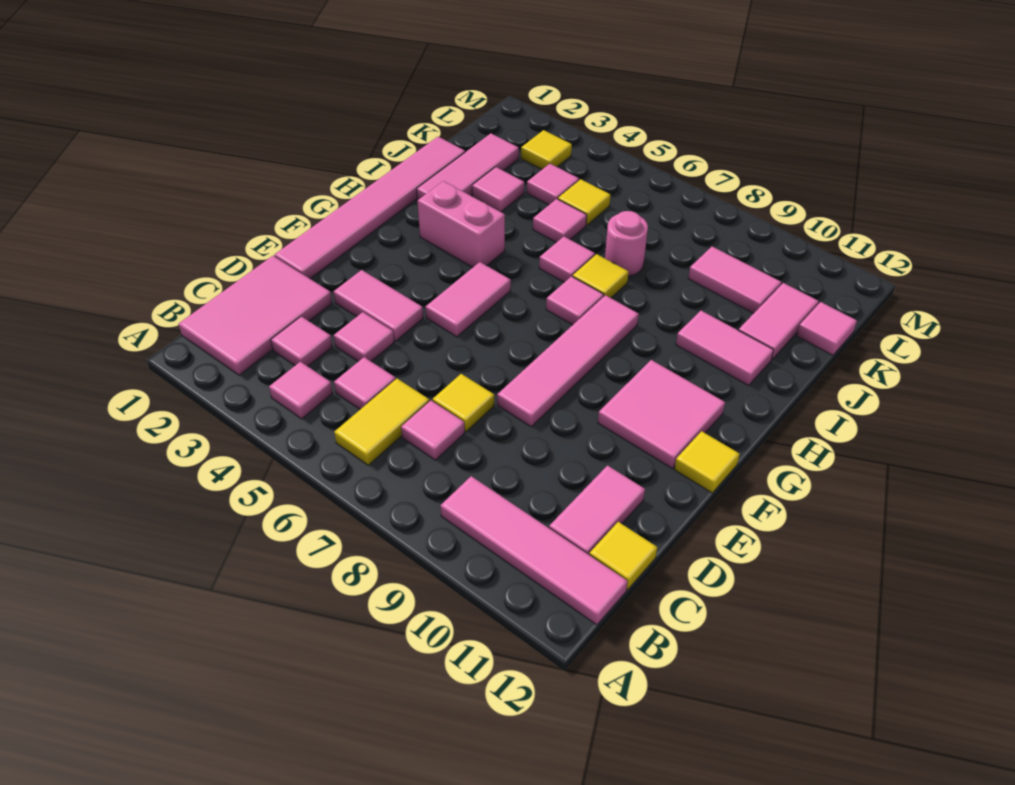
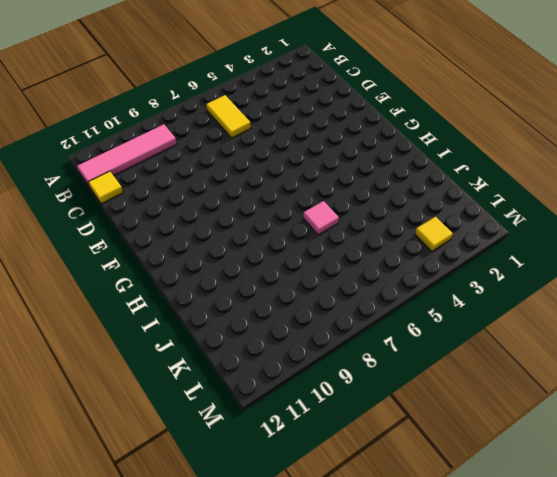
none -> pink 2x3 tile [179,256,332,375]
none -> pink 1x1 tile [269,362,333,419]
none -> pink 1x1 tile [271,316,332,366]
none -> pink 1x1 tile [334,357,396,409]

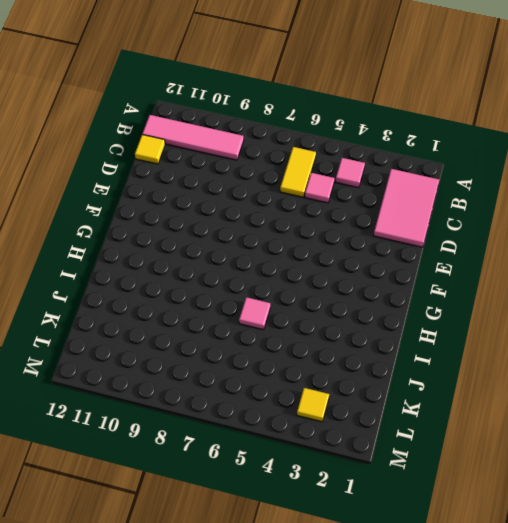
none -> pink 1x1 tile [271,316,332,366]
none -> pink 1x1 tile [401,401,465,460]
none -> pink 1x2 tile [549,466,645,555]
none -> pink 1x1 tile [334,312,394,361]

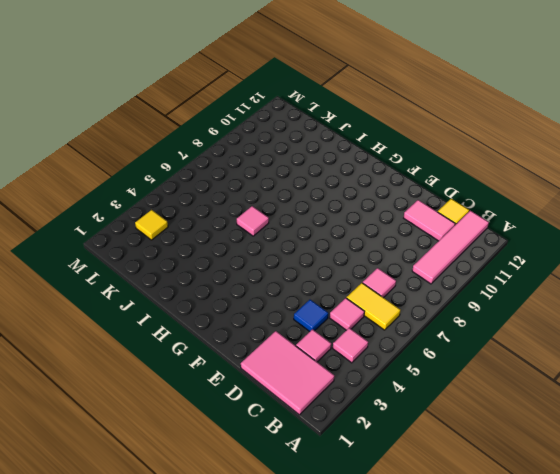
blue 1x1 tile [294,300,328,331] -> pink 1x1 tile [334,312,394,361]
none -> yellow 1x1 tile [432,374,494,432]
none -> pink 1x6 tile [274,137,465,279]
none -> pink 1x2 tile [333,270,423,341]
none -> pink 1x4 tile [497,295,639,427]

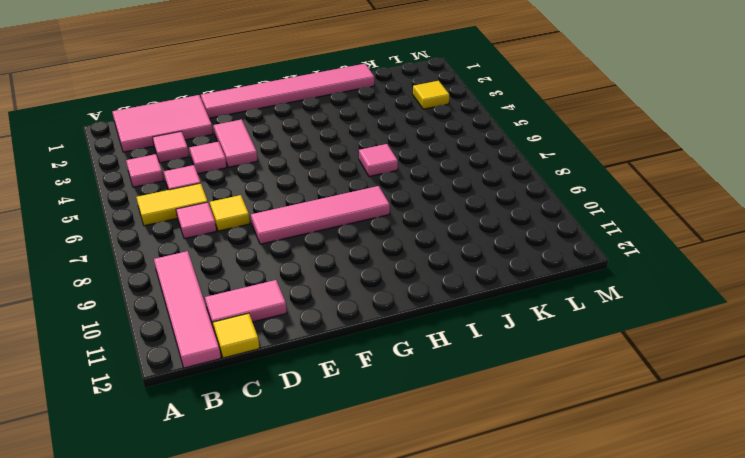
none -> pink 1x2 tile [425,262,511,337]
none -> pink 2x2 tile [598,360,725,468]
none -> yellow 1x1 tile [674,431,740,493]
none -> pink 1x2 brick [417,181,505,267]

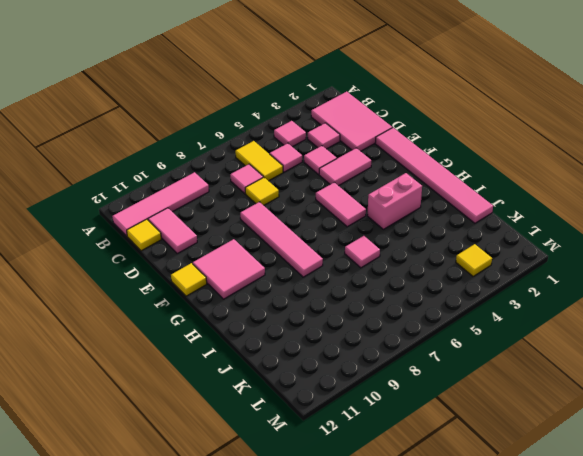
none -> pink 1x1 tile [546,276,604,325]
none -> pink 1x3 tile [417,133,519,200]
none -> yellow 1x1 tile [573,254,629,298]
none -> pink 1x2 tile [676,311,774,386]

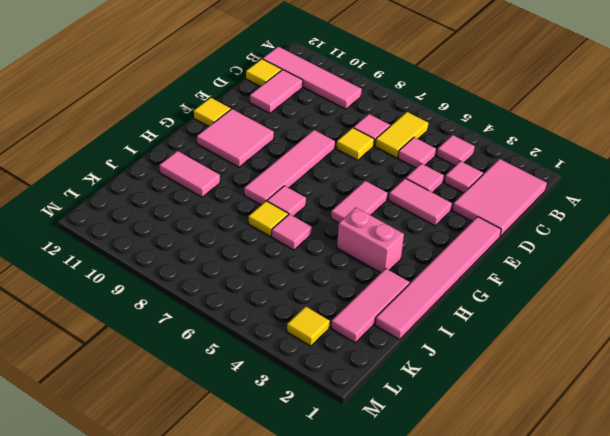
none -> pink 1x1 tile [472,167,524,212]
none -> pink 1x1 tile [533,199,587,242]
none -> pink 1x1 round brick [605,211,648,276]
none -> pink 1x2 tile [739,283,819,360]

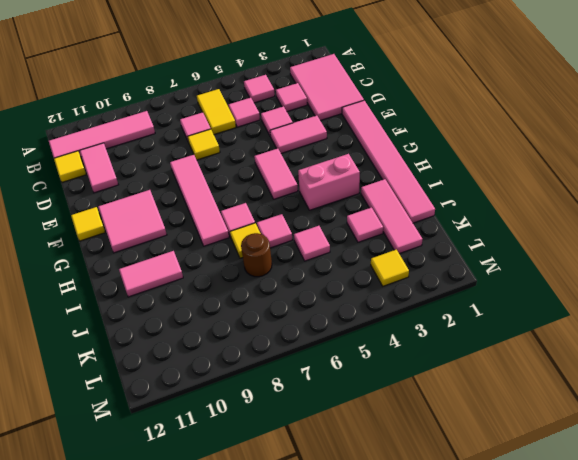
brown 1x1 round brick [241,233,272,277] -> pink 1x1 round brick [605,211,648,276]
none -> pink 1x2 tile [739,283,819,360]
none -> pink 1x1 tile [527,164,579,205]
none -> yellow 1x1 tile [558,179,610,225]
none -> pink 1x2 tile [688,247,781,313]

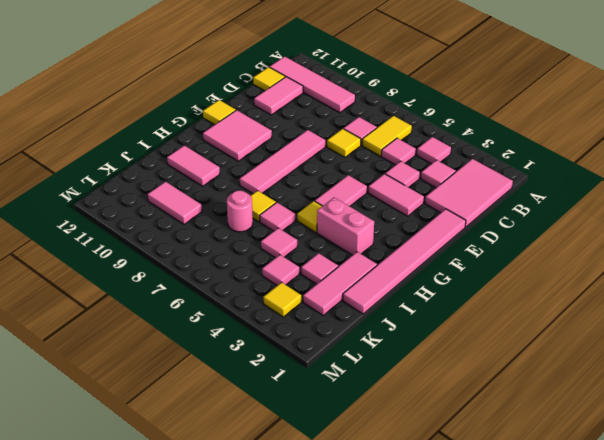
yellow 1x1 tile [297,201,322,232] -> yellow 1x1 tile moved to [558,179,610,225]
none -> pink 1x1 tile [546,276,604,325]
none -> pink 1x2 tile [739,283,819,360]
none -> pink 1x1 tile [797,302,857,355]

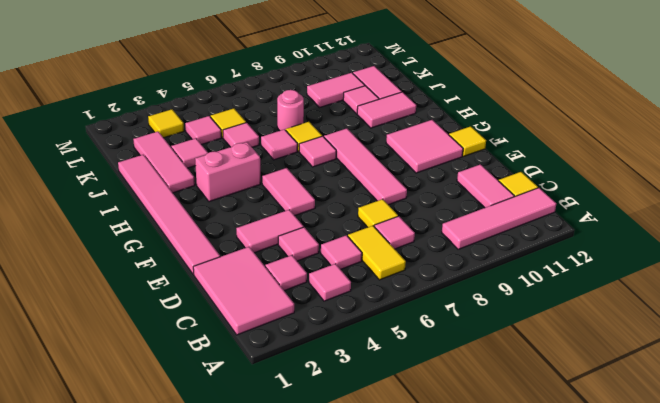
pink 1x1 tile [343,86,379,114] -> pink 1x1 tile moved to [797,302,857,355]

